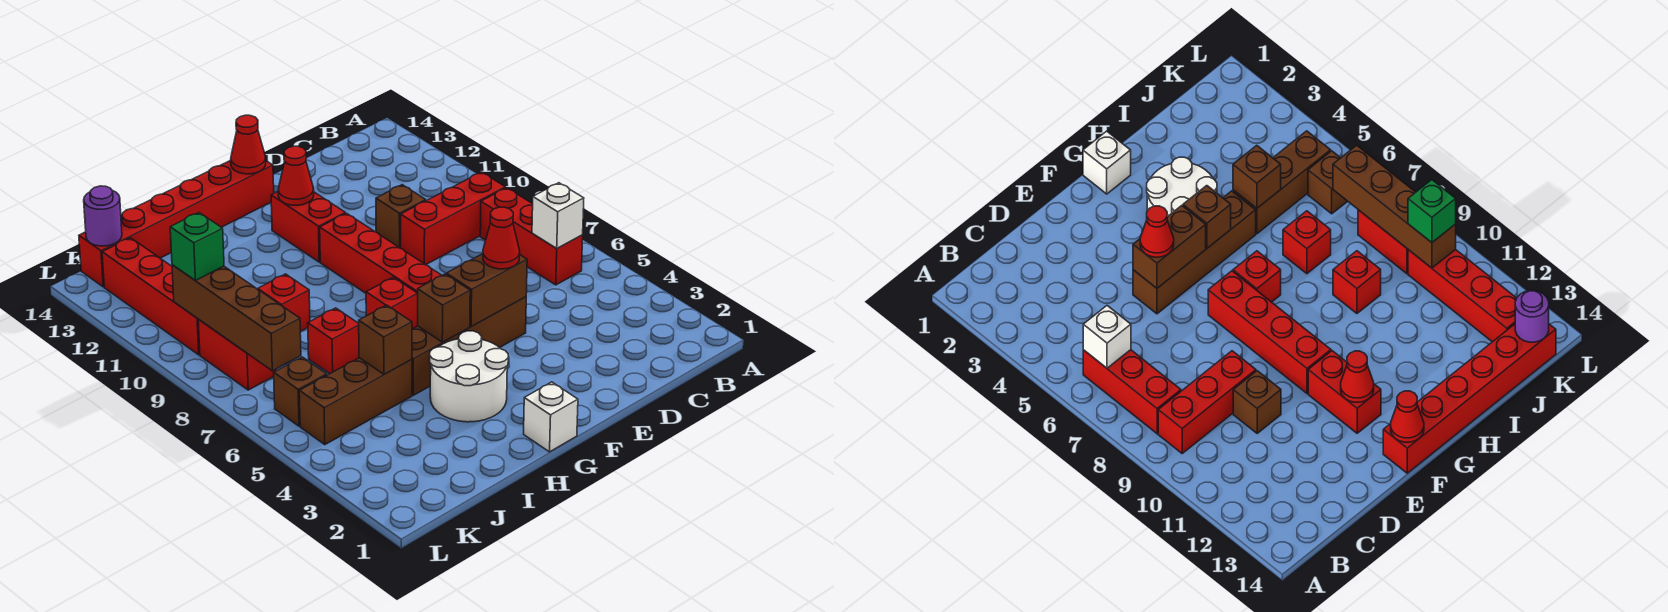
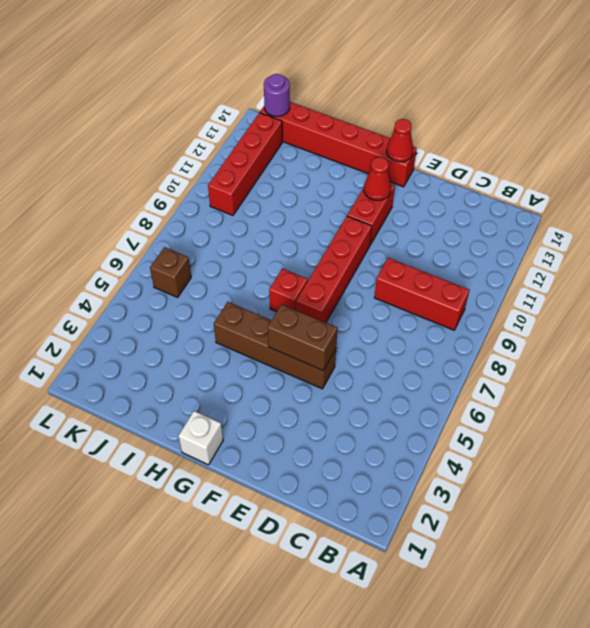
none -> red 1x3 brick [480,188,583,285]
none -> brown 1x1 brick [376,185,426,248]
none -> white 2x2 round brick [430,331,508,422]

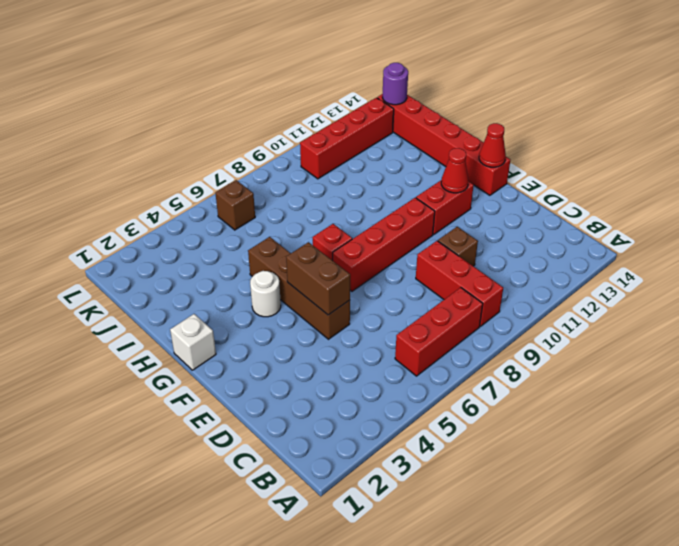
white 1x1 round brick [250,271,281,317] -> white 2x2 round brick [430,331,508,422]
none -> brown 1x3 brick [299,358,412,445]
none -> red 1x1 brick [308,308,359,374]
none -> red 1x1 brick [258,274,310,331]

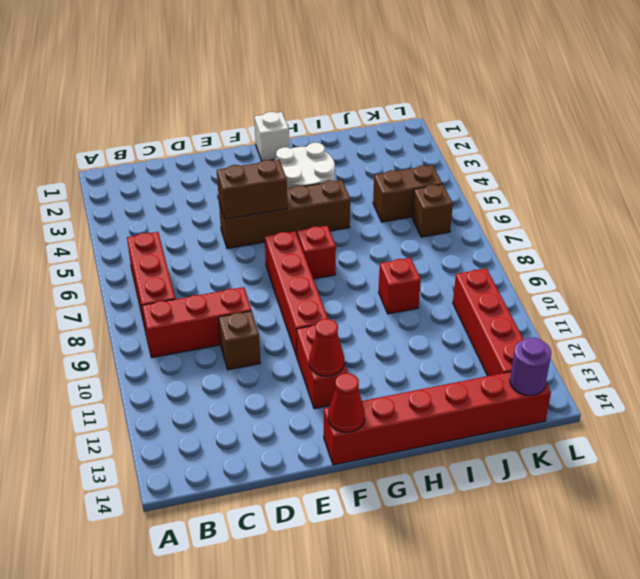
brown 1x2 brick [373,165,442,222] -> brown 1x3 brick [299,358,412,445]
none -> red 1x1 brick [308,308,359,374]
none -> red 1x2 brick [198,320,276,390]
none -> white 1x1 brick [532,183,584,248]

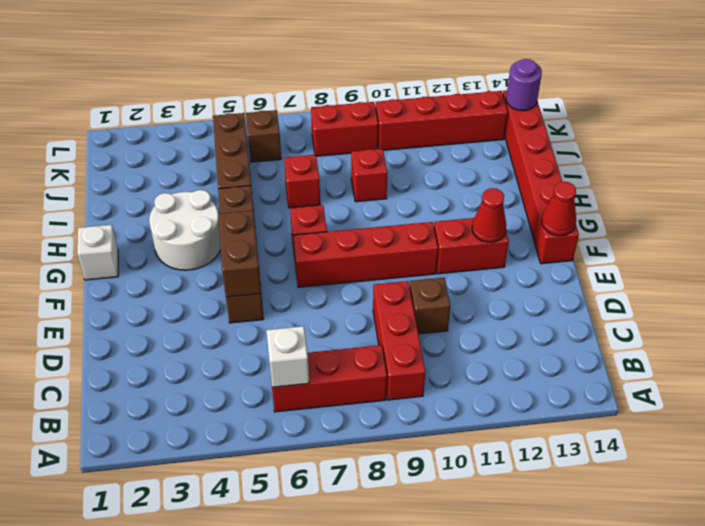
none -> brown 1x1 brick [418,274,470,342]
none -> brown 1x1 brick [359,305,412,374]
none -> brown 1x4 brick [172,265,301,371]

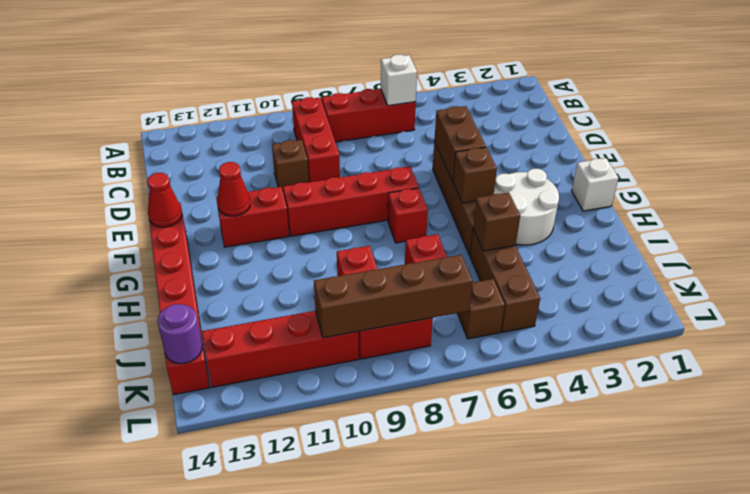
none -> red 1x1 cone [483,207,520,269]
none -> green 1x1 brick [170,213,224,280]

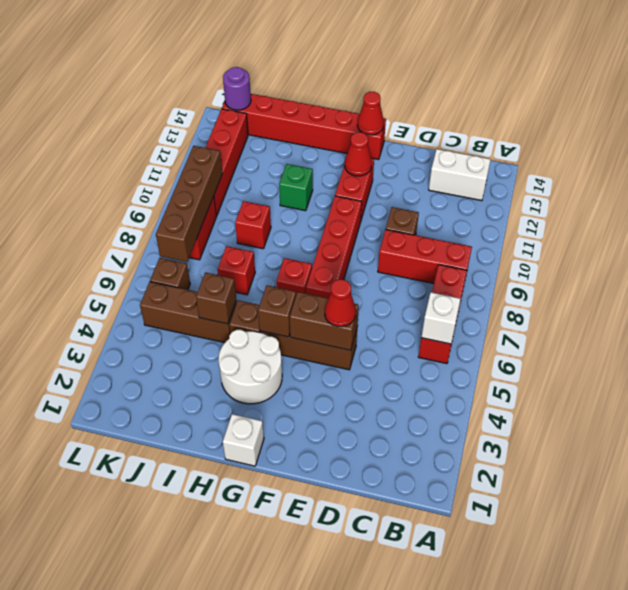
white 1x2 brick [429,149,491,201] -> none
green 1x1 brick [279,164,313,211] -> green 1x1 brick moved to [170,213,224,280]

